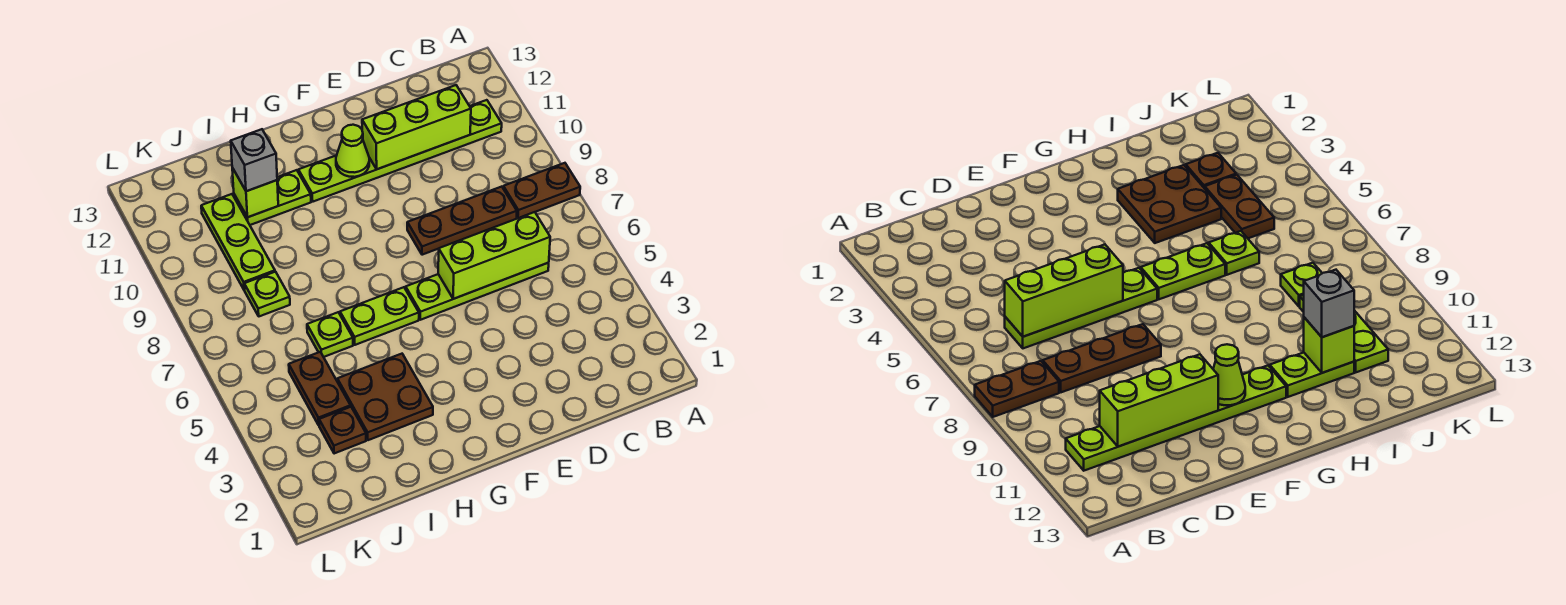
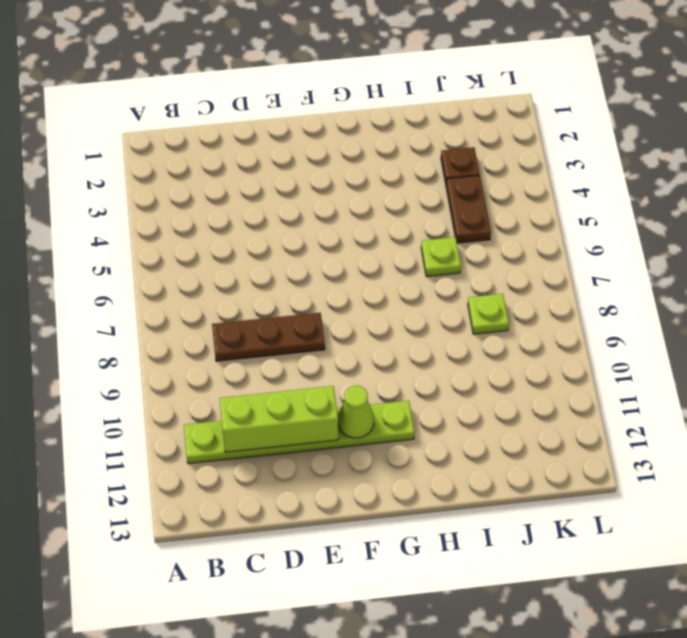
none -> brown 1x2 plate [503,163,580,218]
none -> lime 1x4 plate [406,263,549,320]
none -> lime 1x2 plate [340,287,419,345]

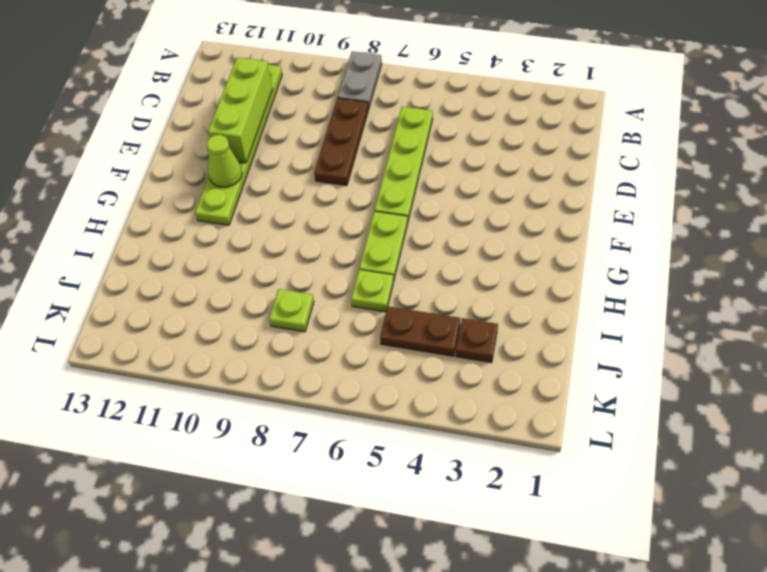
grey 1x2 plate [338,51,382,109] -> brown 1x2 plate [503,163,580,218]
none -> brown 2x2 plate [337,354,433,440]
none -> lime 1x2 plate [234,170,311,225]
none -> lime 1x3 plate [201,194,275,290]

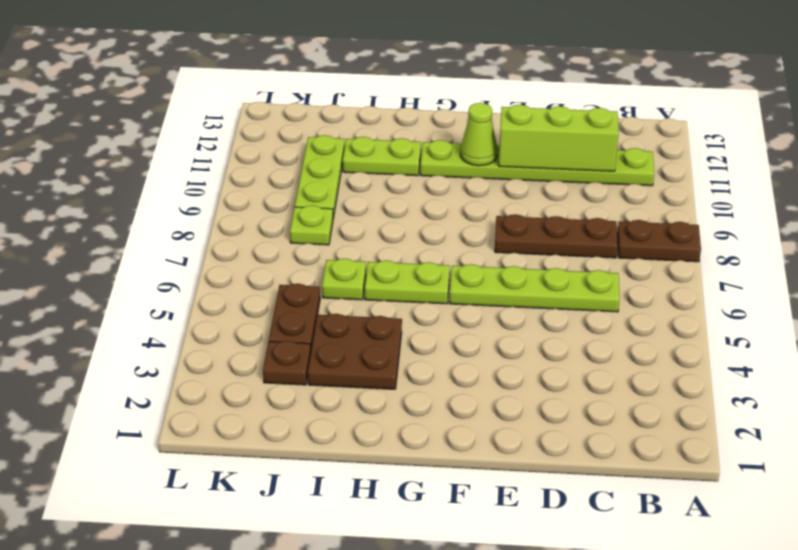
none -> lime 1x3 brick [438,212,550,299]
none -> lime 1x1 brick [232,168,278,217]
none -> grey 1x1 brick [231,129,277,191]

